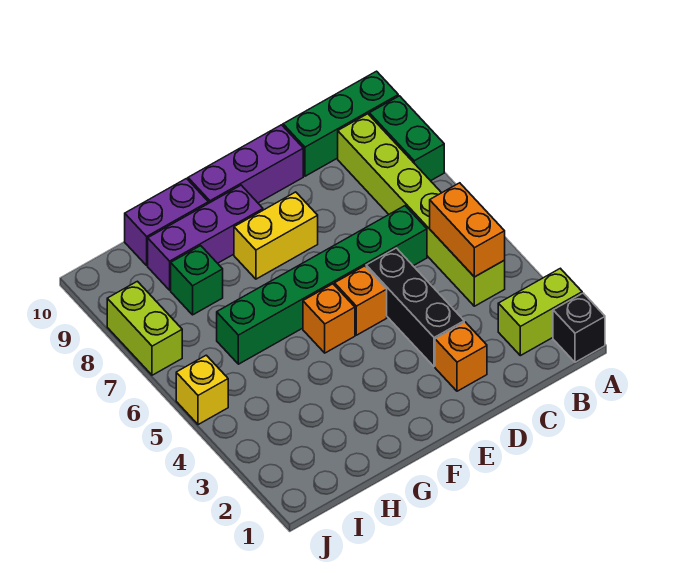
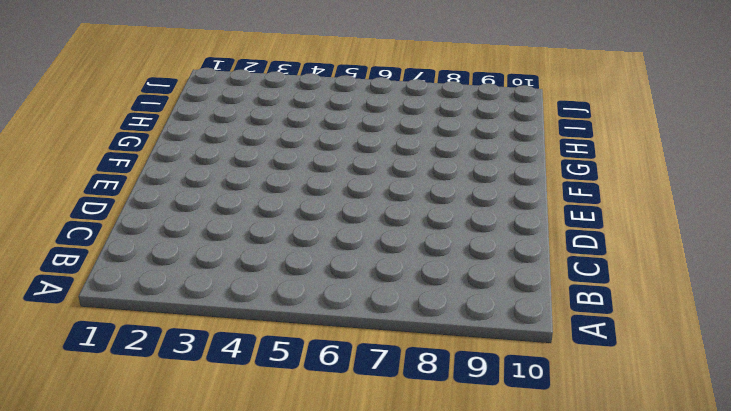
none -> black 1x1 brick [553,293,605,362]
none -> lime 1x2 brick [498,268,582,356]
none -> green 1x2 brick [369,96,444,181]

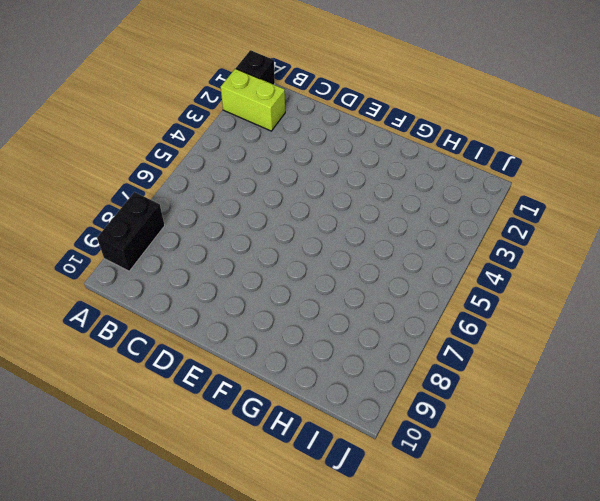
black 1x2 brick [97,192,165,271] -> green 1x2 brick [369,96,444,181]
none -> green 1x3 brick [283,71,398,176]
none -> lime 1x6 brick [338,114,505,306]
none -> green 1x6 brick [217,206,427,364]

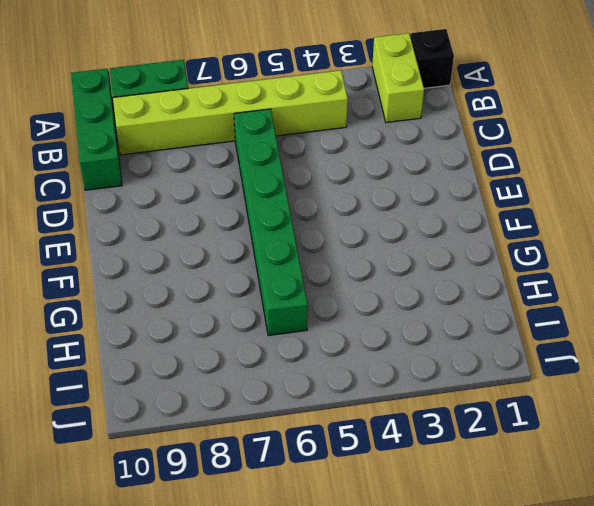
none -> orange 1x1 brick [435,322,487,391]
none -> black 1x3 brick [366,248,464,367]
none -> purple 1x3 brick [188,125,303,203]

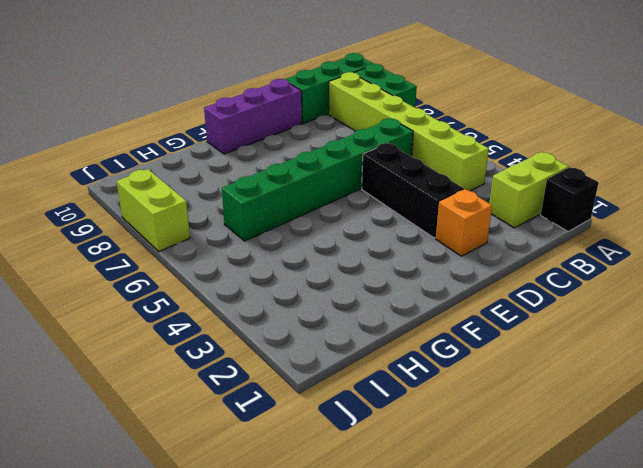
none -> orange 1x1 brick [335,266,387,335]
none -> yellow 1x2 brick [234,192,318,279]
none -> orange 1x1 brick [303,284,355,353]

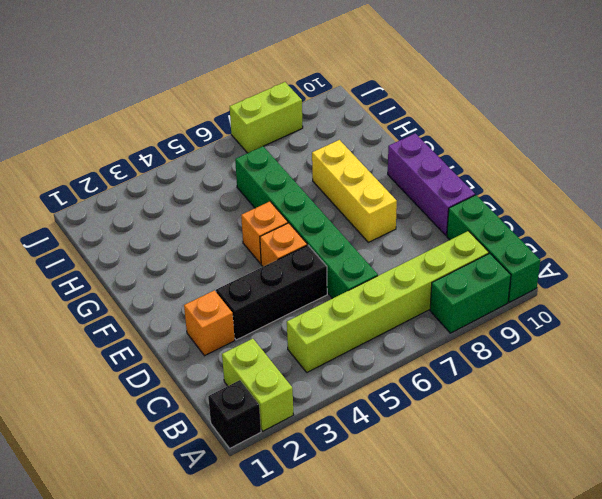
yellow 1x3 brick [312,140,397,242] -> yellow 1x2 brick [234,192,318,279]
none -> purple 1x3 brick [148,185,263,290]
none -> purple 1x2 brick [125,179,208,265]
none -> green 1x1 brick [171,246,223,315]

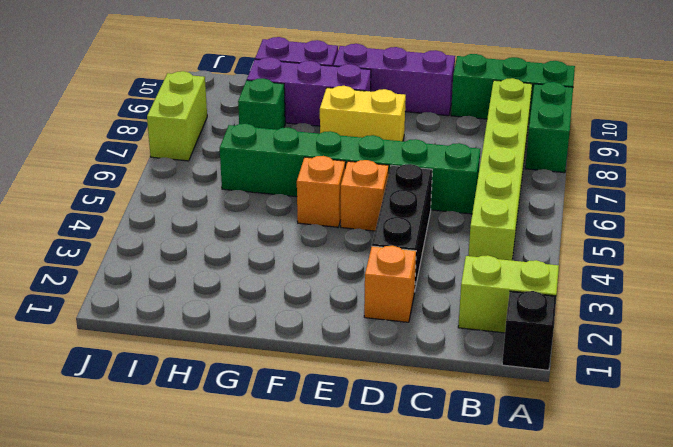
none -> yellow 1x1 brick [176,355,228,425]
none -> orange 1x2 brick [430,183,505,277]

